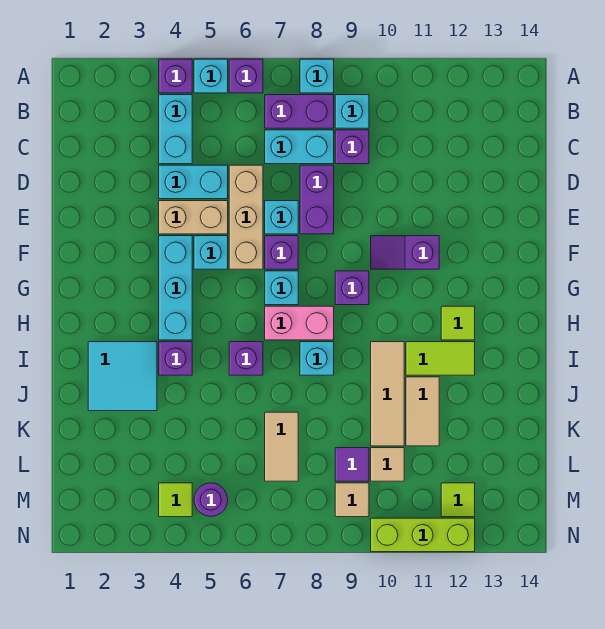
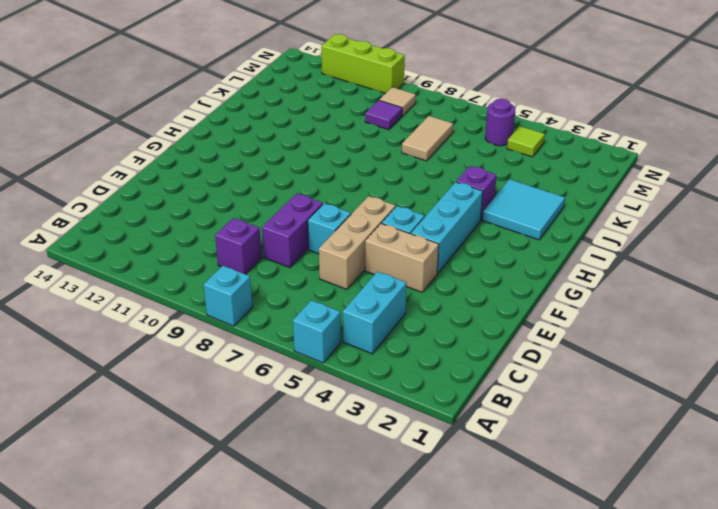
none -> purple 1x1 brick [159,59,192,93]
none -> purple 1x1 brick [229,59,263,93]
none -> purple 1x2 brick [265,95,334,128]
none -> cyan 1x1 brick [335,95,369,128]

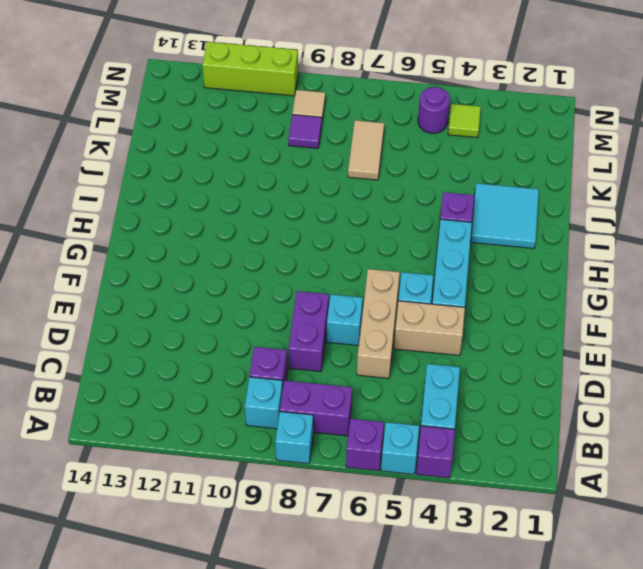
none -> cyan 1x2 brick [265,130,334,164]
none -> cyan 1x2 brick [159,165,228,199]
none -> purple 1x1 brick [265,236,298,269]
none -> purple 1x2 slope [371,236,439,269]

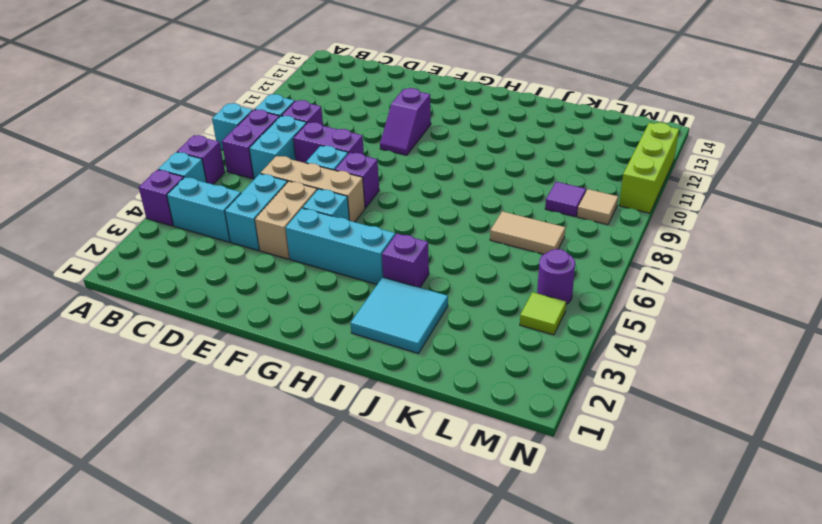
none -> cyan 1x1 brick [265,271,298,305]
none -> purple 1x1 brick [335,271,369,305]
none -> pink 1x2 brick [265,306,334,340]
none -> lime 1x1 tile [441,306,475,340]

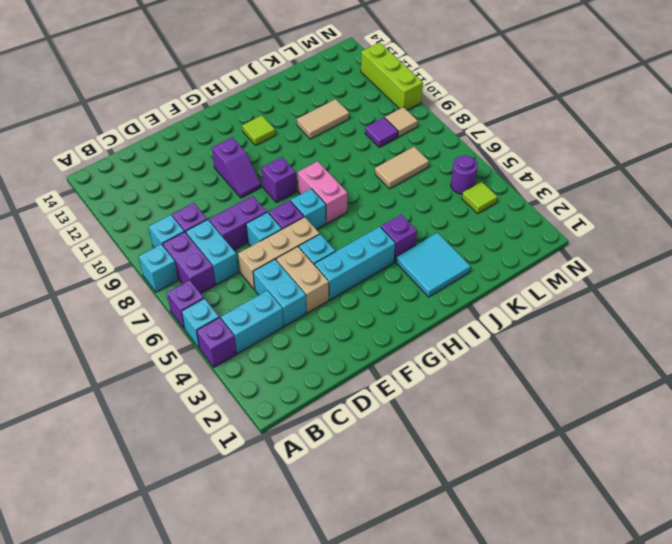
none -> purple 1x1 brick [229,342,263,375]
none -> cyan 1x1 brick [300,342,334,375]
none -> tan 1x3 tile [371,342,404,446]
none -> lime 1x2 tile [406,342,475,375]

